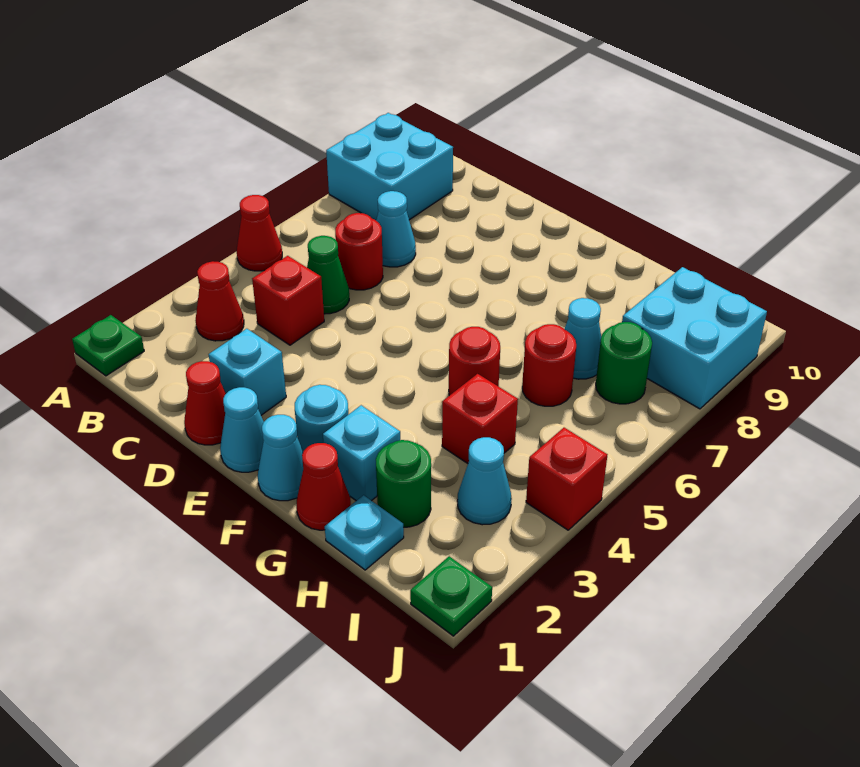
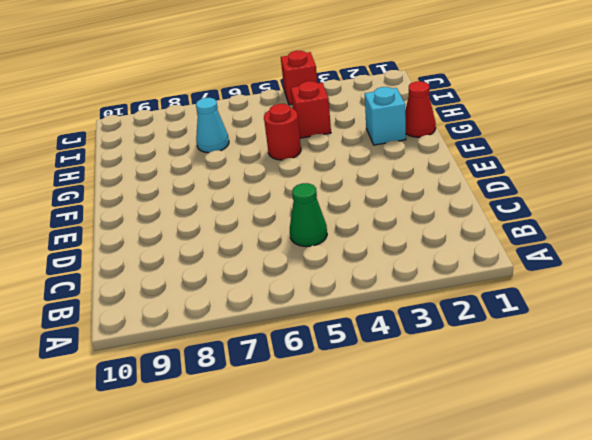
none -> green 1x1 plate [72,315,144,376]
none -> red 1x1 cone [237,195,282,271]
none -> cyan 2x2 brick [326,113,453,220]

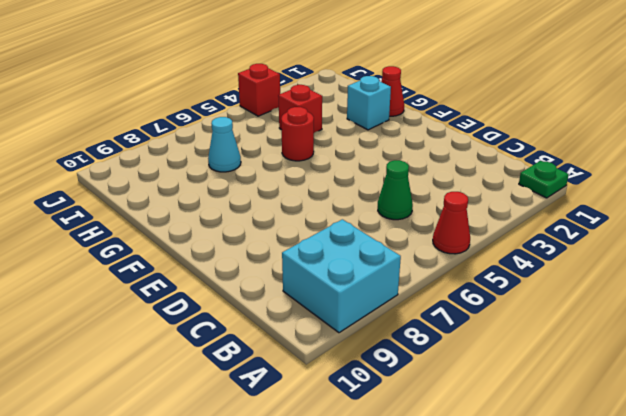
none -> red 1x1 cone [195,261,244,341]
none -> red 1x1 brick [252,256,324,345]
none -> red 1x1 round brick [335,213,383,290]

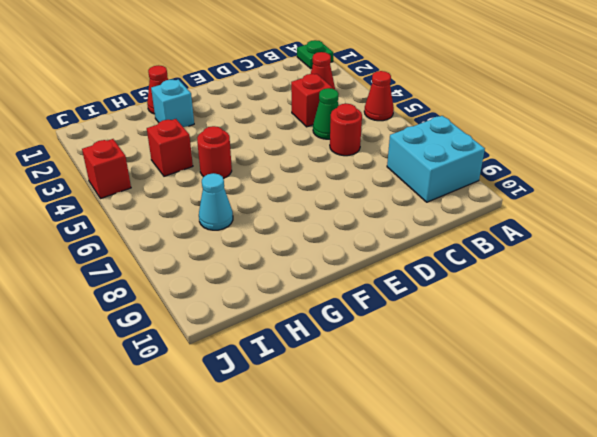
none -> cyan 1x1 cone [376,191,416,267]
none -> red 1x1 cone [184,361,226,445]
none -> cyan 1x1 brick [209,329,286,415]

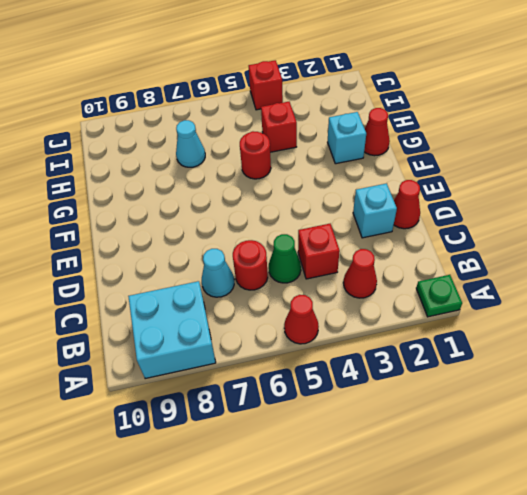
none -> cyan 1x1 cone [220,387,264,472]
none -> cyan 1x1 cone [258,415,303,501]
none -> cyan 1x1 round brick [295,385,348,451]

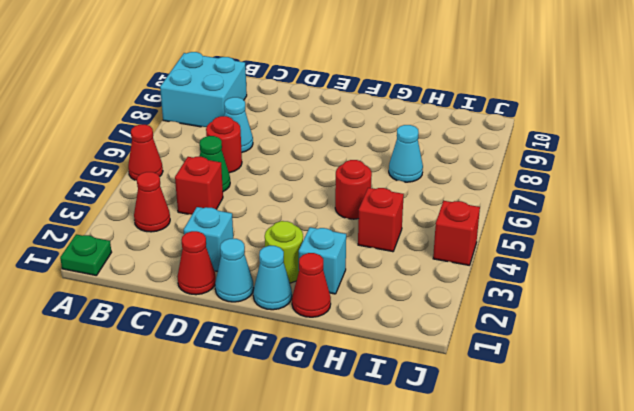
lime 1x1 round brick [265,221,303,283] -> cyan 1x1 round brick [295,385,348,451]
none -> cyan 1x1 plate [325,495,404,570]
none -> green 1x1 round brick [376,440,431,527]
none -> red 1x1 round brick [522,324,576,406]

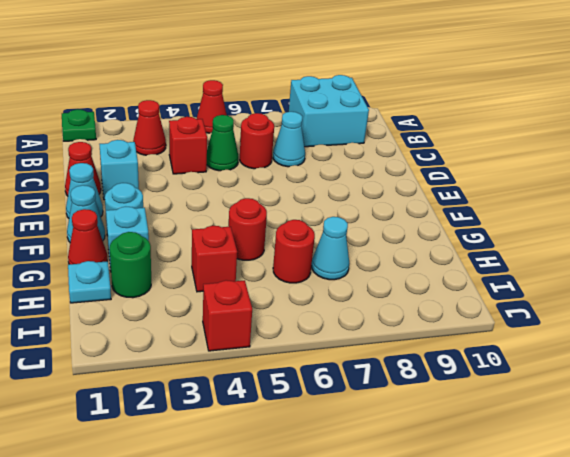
none -> cyan 1x1 cone [457,437,512,525]
none -> green 1x1 round brick [596,322,652,404]
none -> cyan 2x2 brick [622,267,767,409]

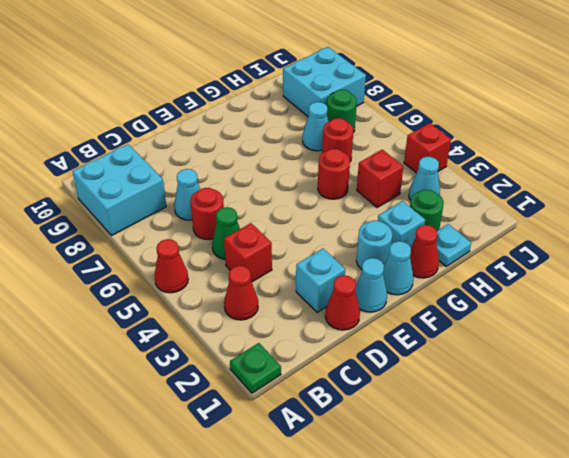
none -> green 1x1 plate [410,556,492,636]

